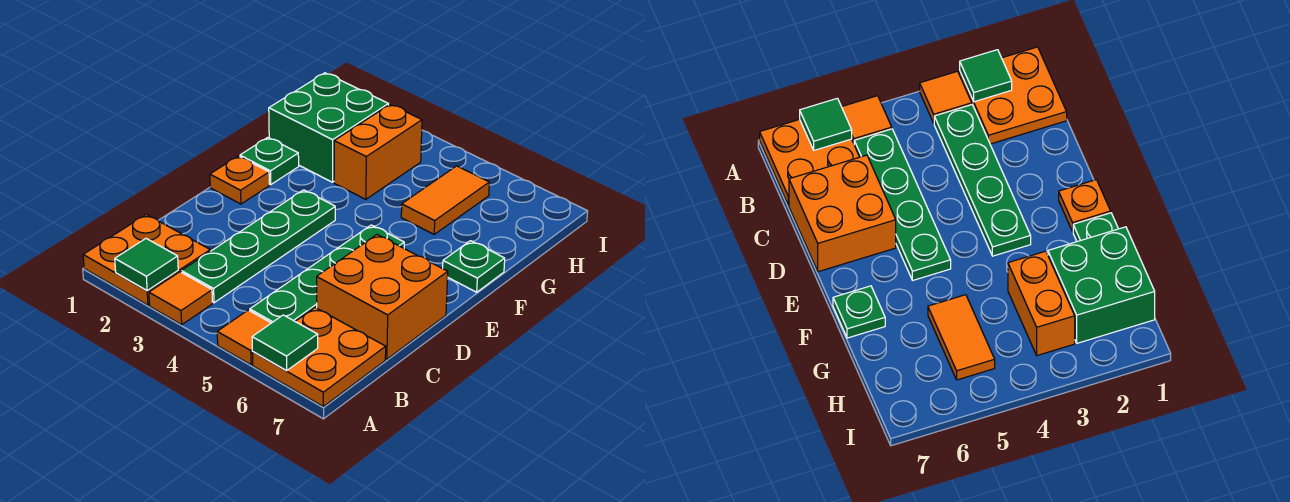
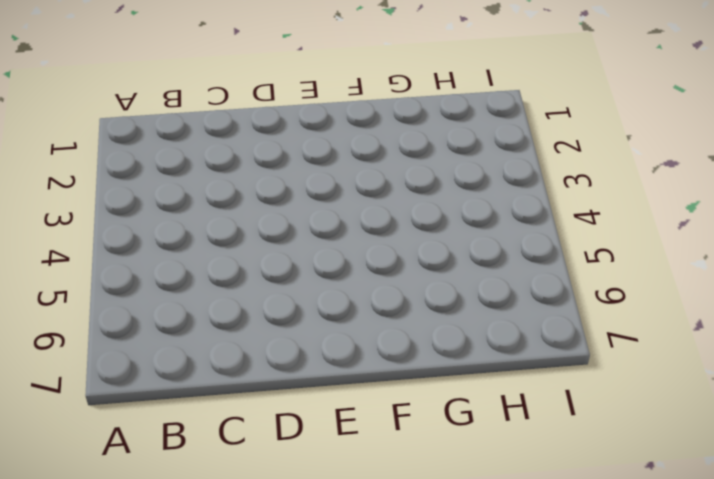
none -> orange 2x2 plate [83,214,210,305]
none -> orange 1x1 tile [149,272,213,325]
none -> orange 1x1 tile [217,310,271,365]

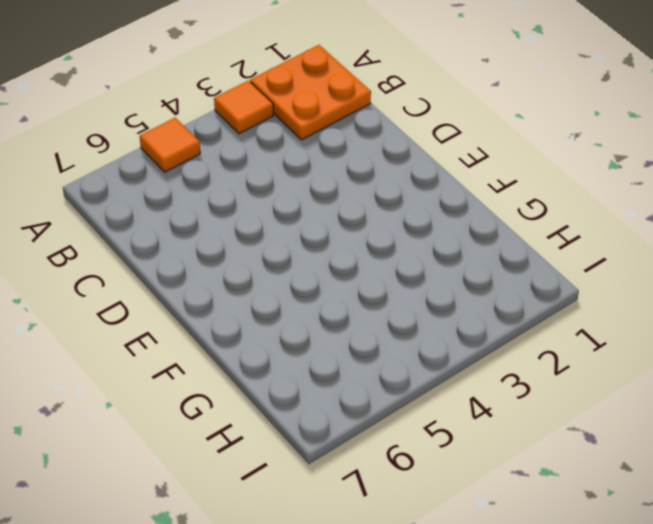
none -> orange 2x2 plate [252,308,386,407]
none -> green 1x4 plate [182,190,335,303]
none -> green 1x4 plate [250,225,404,323]

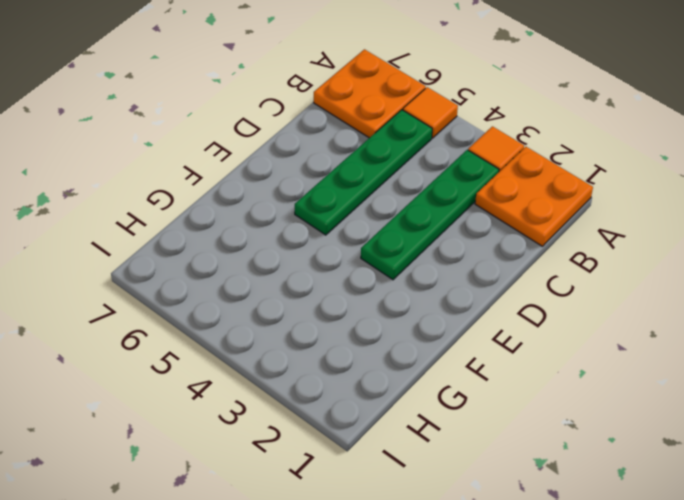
none -> orange 2x2 brick [317,235,448,359]
none -> orange 1x1 plate [210,156,269,204]
none -> green 1x1 plate [240,138,299,185]

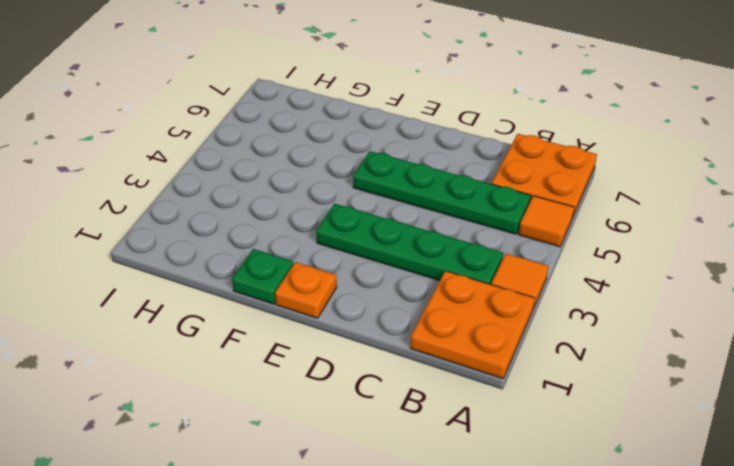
none -> orange 2x2 brick [317,235,448,359]
none -> green 1x1 plate [443,241,505,292]
none -> green 2x2 brick [269,73,388,182]

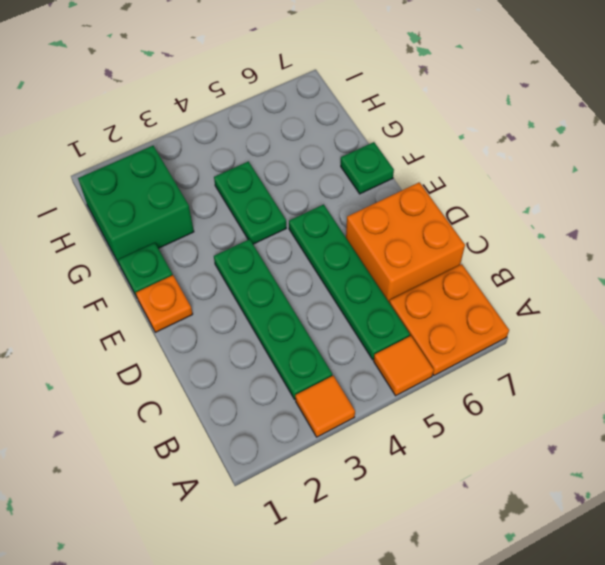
green 1x2 plate [214,161,286,244] -> none
none -> orange 2x2 plate [83,214,210,305]
none -> orange 1x2 brick [334,104,422,199]
none -> orange 1x2 tile [401,166,489,234]

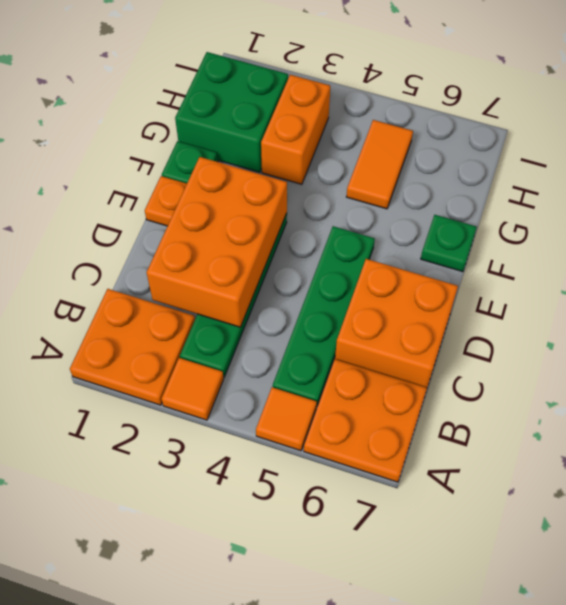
orange 2x3 brick [147,157,287,327] -> none
none -> green 1x1 tile [115,239,178,291]
none -> green 1x1 tile [252,315,318,371]

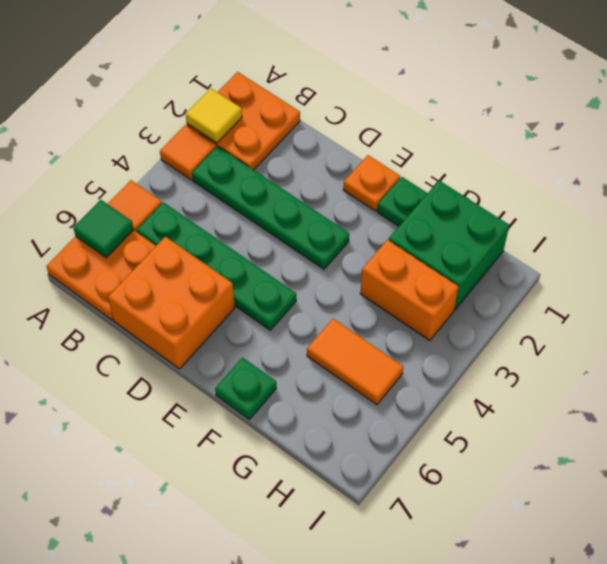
yellow 1x1 tile [186,89,242,143] -> green 1x1 tile [115,239,178,291]

